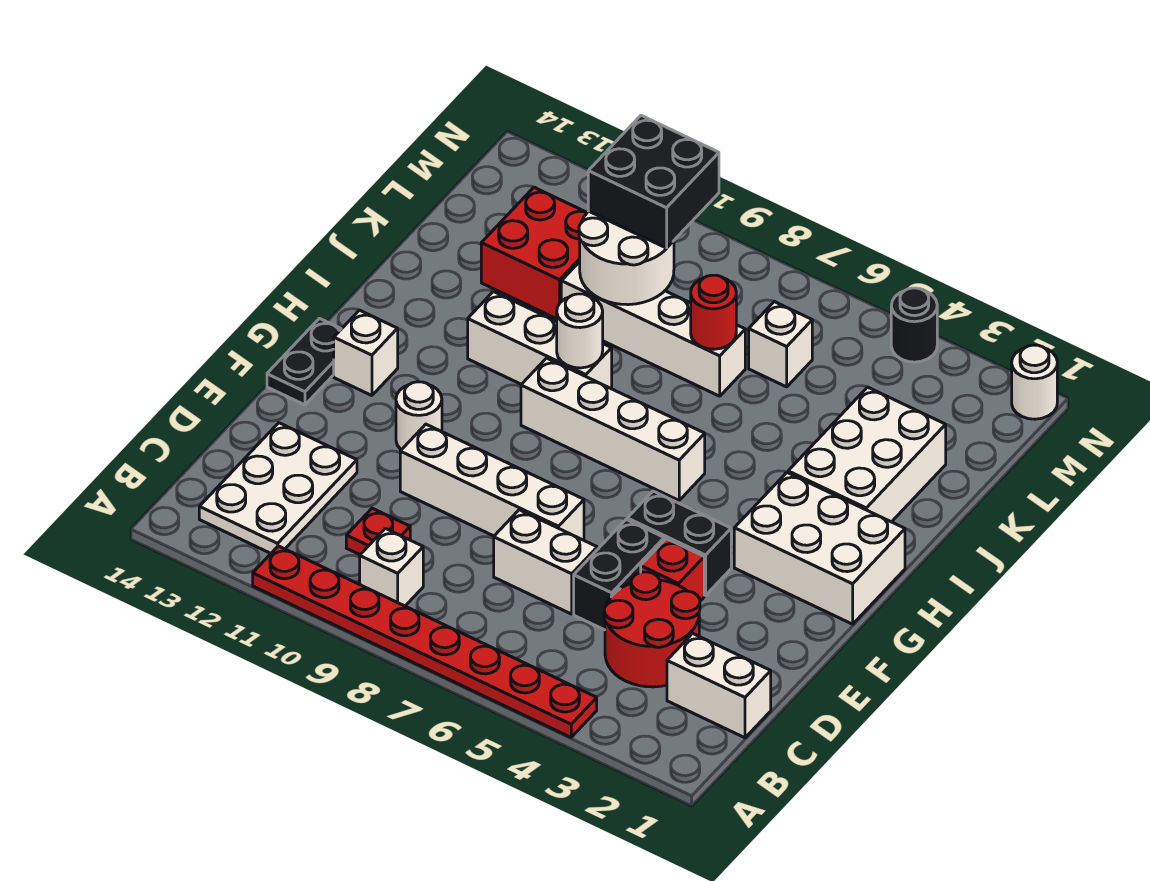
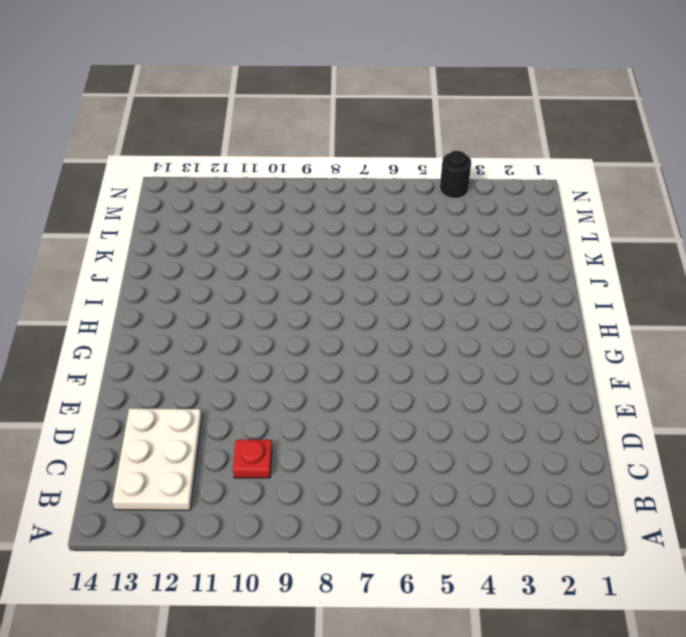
none -> red 1x8 plate [253,546,597,737]
none -> white 1x1 brick [360,528,423,606]
none -> white 1x2 brick [667,633,771,738]

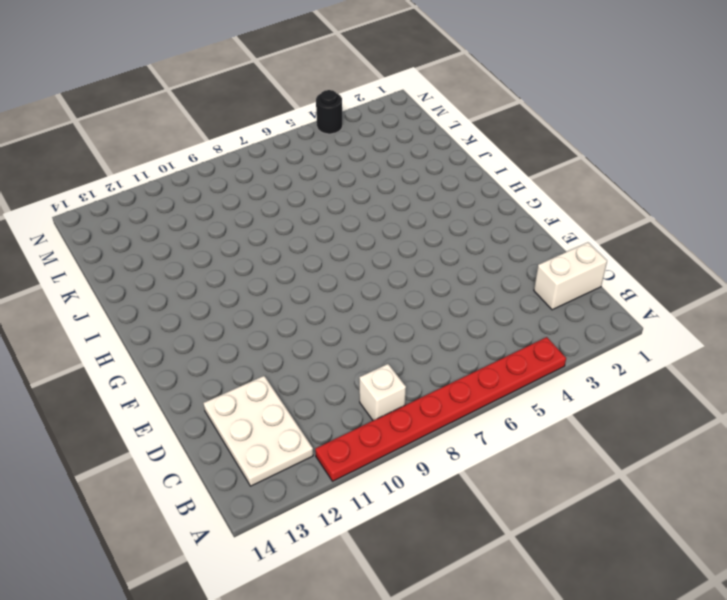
none -> red 2x2 round brick [604,572,700,687]
none -> red 1x1 plate [346,508,410,555]
none -> black 1x2 brick [574,519,664,630]

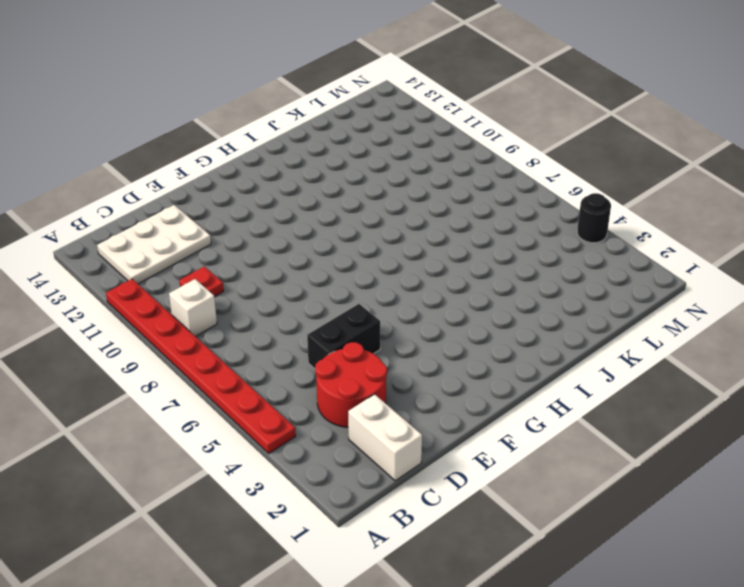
none -> white 1x2 brick [494,510,597,614]
none -> red 1x1 brick [641,539,704,601]
none -> white 1x4 brick [400,424,584,540]

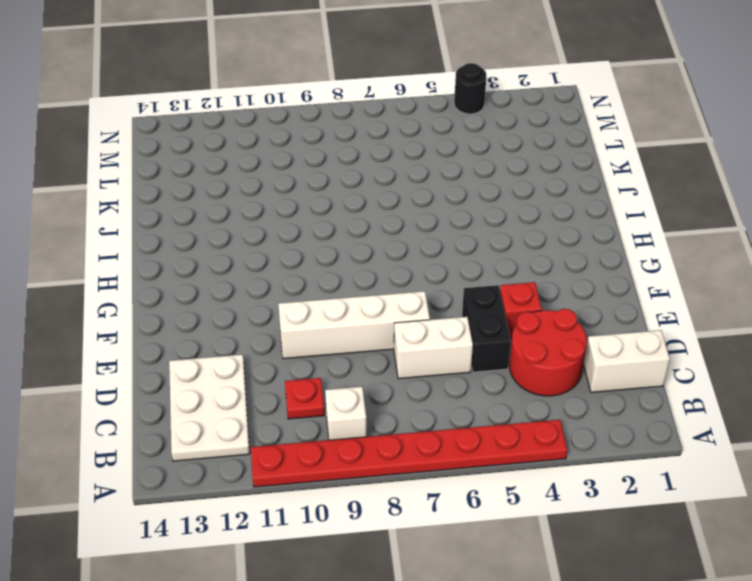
none -> black 1x2 brick [627,491,731,595]
none -> white 1x1 round brick [396,382,442,450]
none -> black 1x2 plate [267,318,341,405]

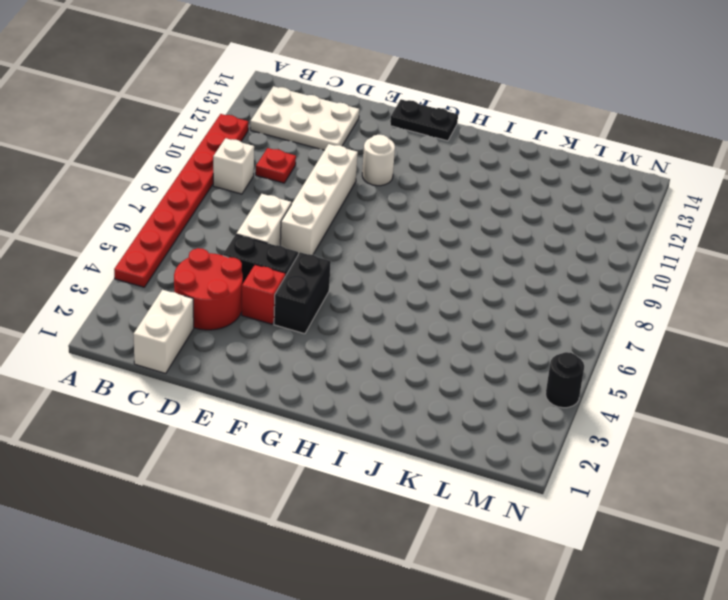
none -> white 2x3 brick [734,472,905,624]
none -> white 1x1 brick [334,310,398,396]
none -> white 1x4 brick [521,358,705,500]

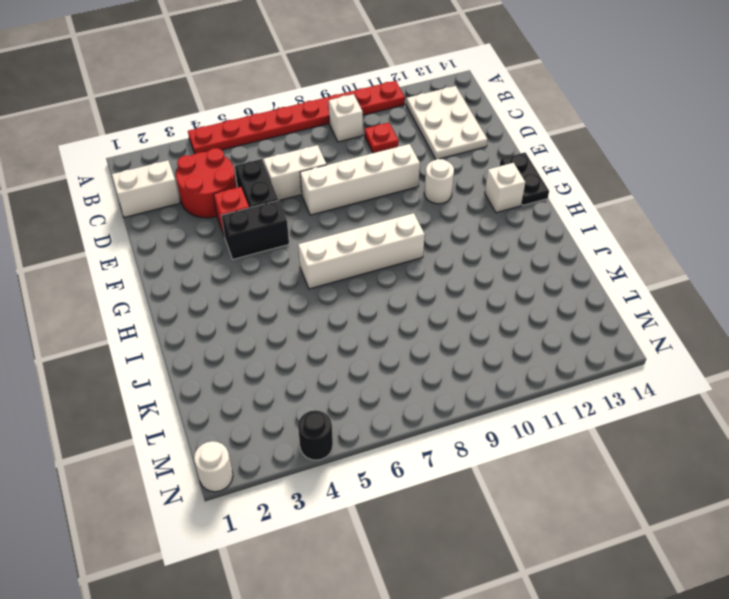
none -> white 2x3 brick [734,472,905,624]
none -> white 2x3 brick [788,387,946,522]
none -> white 1x3 brick [468,292,612,388]

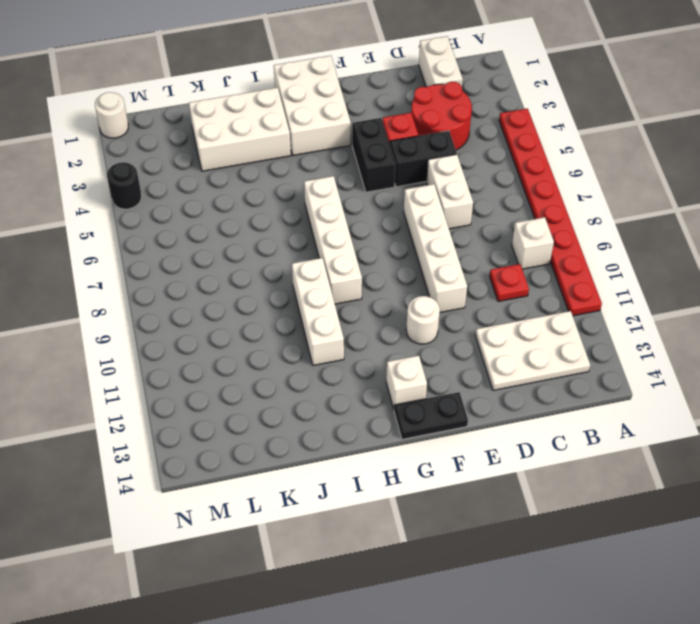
none -> white 1x4 brick [561,262,745,396]
none -> red 2x2 brick [481,187,587,319]
none -> white 1x1 brick [749,302,812,387]

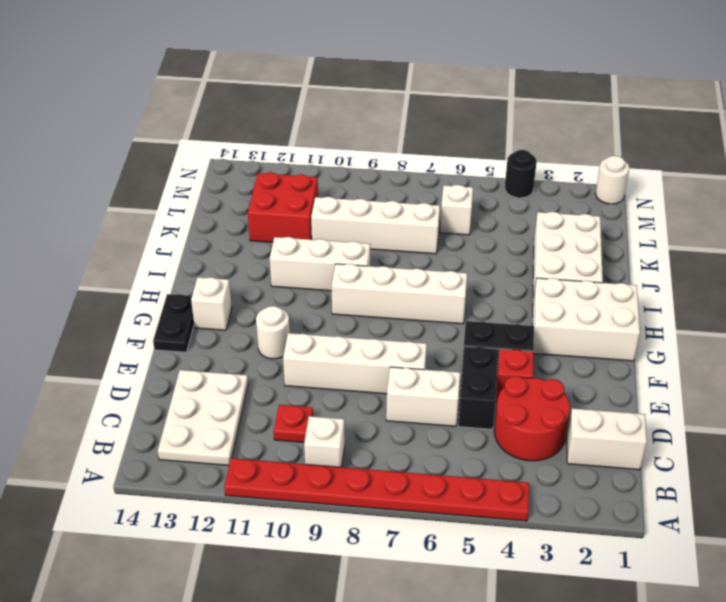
none -> white 1x1 round brick [557,294,603,368]
none -> red 1x1 round brick [691,275,736,349]
none -> white 2x2 round brick [579,211,674,305]

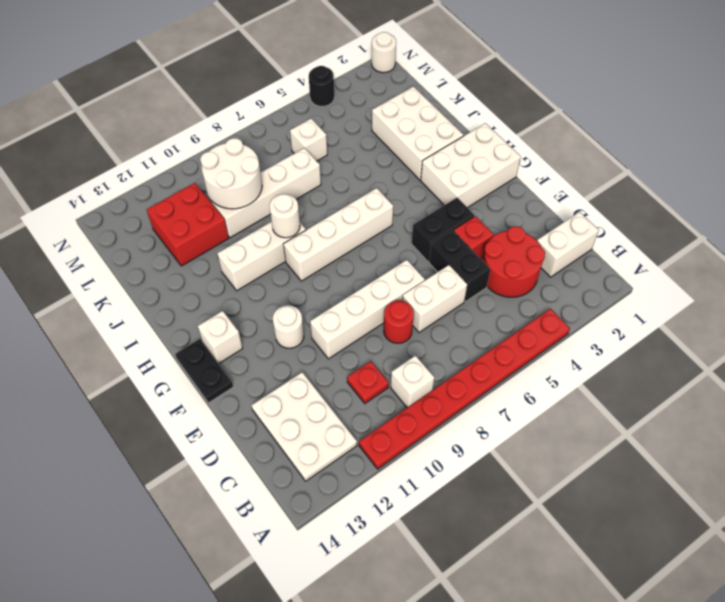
red 1x1 round brick [384,300,414,343] -> red 1x1 round brick moved to [691,275,736,349]
none -> black 2x2 brick [588,116,719,248]

